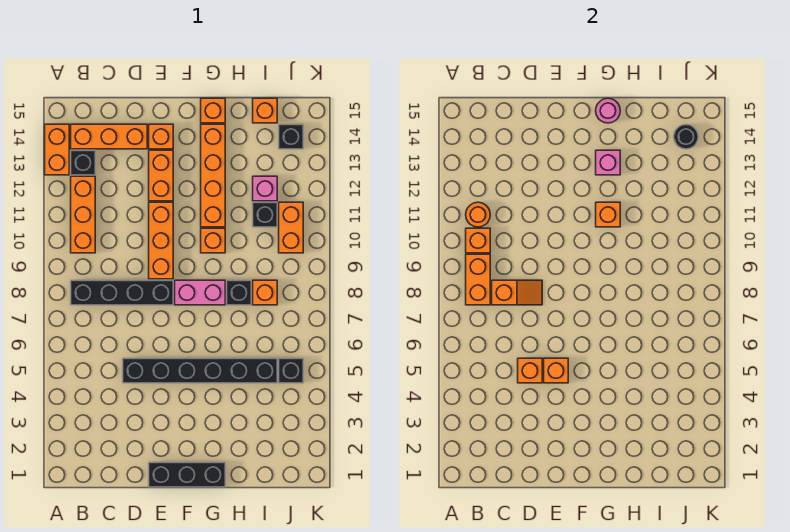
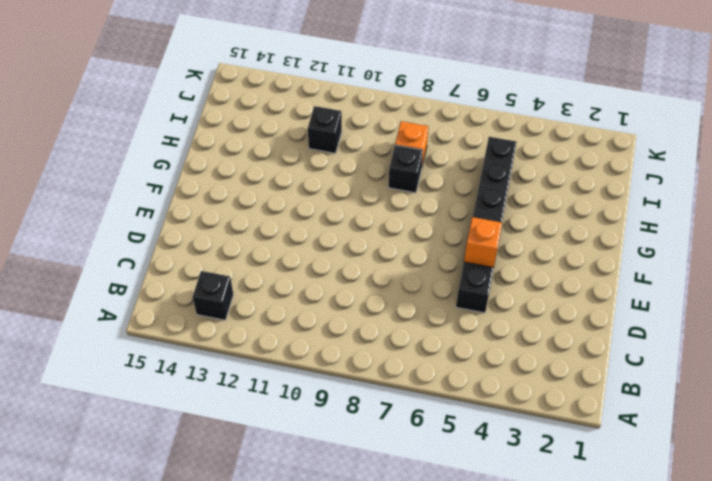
none -> orange 1x2 brick [45,124,69,175]
none -> black 1x4 brick [71,280,173,305]
none -> orange 1x3 brick [71,176,95,253]
none -> orange 1x3 brick [71,124,147,149]

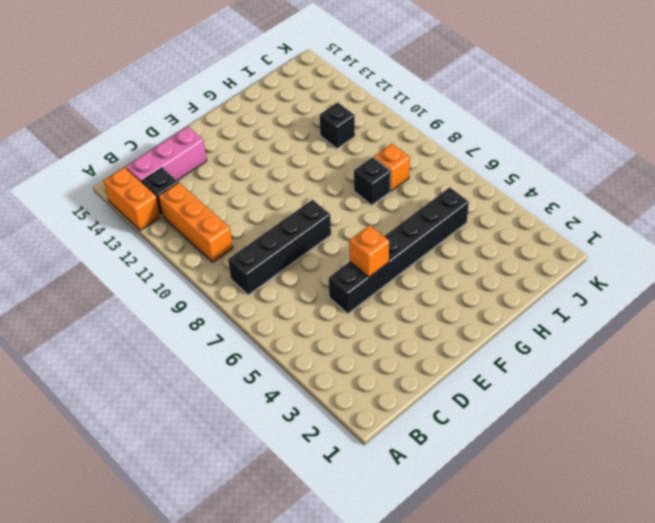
pink 1x3 brick [126,127,207,182] -> orange 1x3 brick [71,124,147,149]
none -> black 1x3 brick [149,462,225,487]
none -> orange 1x3 brick [149,202,173,279]
none -> orange 1x2 brick [149,150,173,201]
none -> orange 1x1 brick [149,124,173,149]

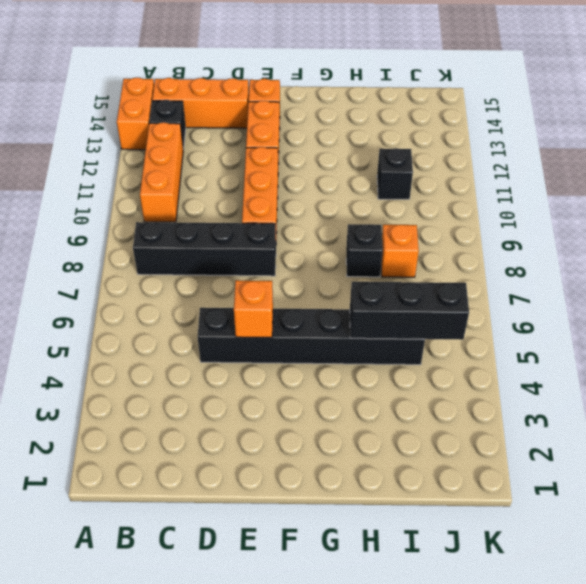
black 1x3 brick [350,282,469,340] -> black 1x3 brick moved to [149,462,225,487]
none -> pink 1x2 brick [175,280,225,305]
none -> orange 1x1 brick [201,228,225,253]
none -> orange 1x4 brick [201,124,225,227]
none -> orange 1x1 brick [201,98,225,123]

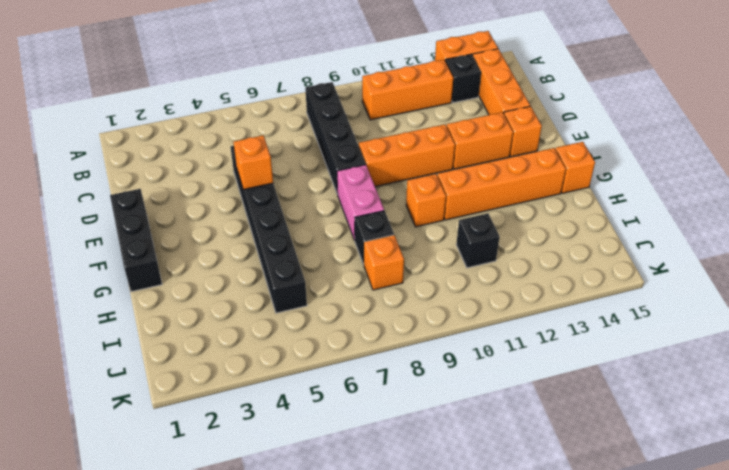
none -> pink 1x1 brick [253,176,277,201]
none -> orange 1x1 brick [253,98,277,123]
none -> black 1x1 brick [279,358,303,383]
none -> orange 1x2 brick [279,202,303,253]

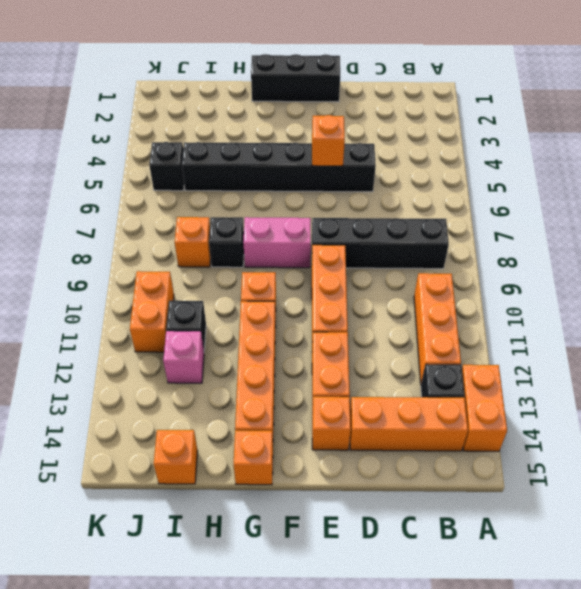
none -> black 1x1 brick [279,124,303,149]
none -> orange 1x2 brick [466,254,490,305]
none -> orange 1x1 brick [466,228,490,253]
none -> orange 1x1 round brick [466,202,490,227]

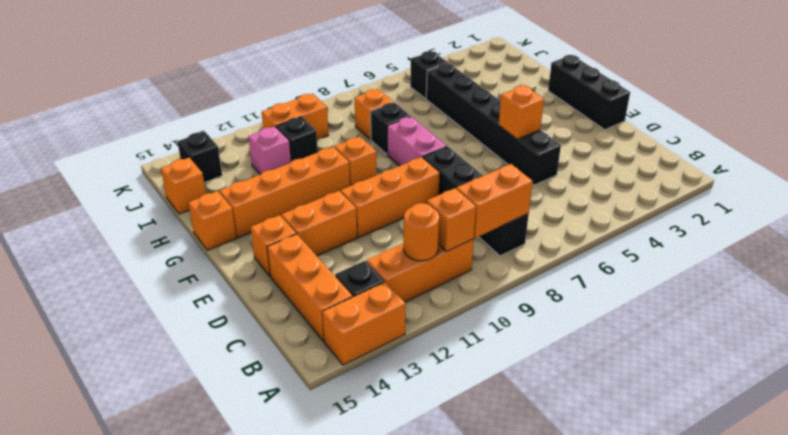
none -> orange 1x2 slope [492,280,542,305]
none -> orange 1x1 brick [518,358,542,383]
none -> orange 1x1 brick [596,202,620,227]
none -> pink 1x1 brick [596,150,620,175]

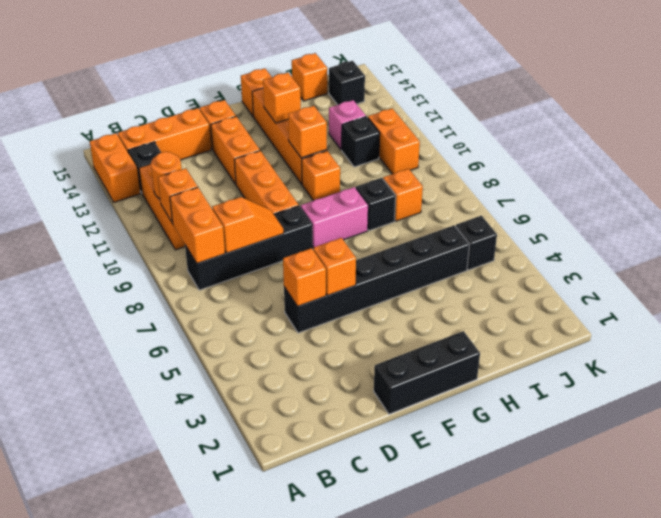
orange 1x1 brick [263,73,301,123] -> pink 1x1 brick [596,150,620,175]
none -> pink 1x1 round brick [596,98,620,123]
none -> black 1x1 round brick [674,124,698,149]

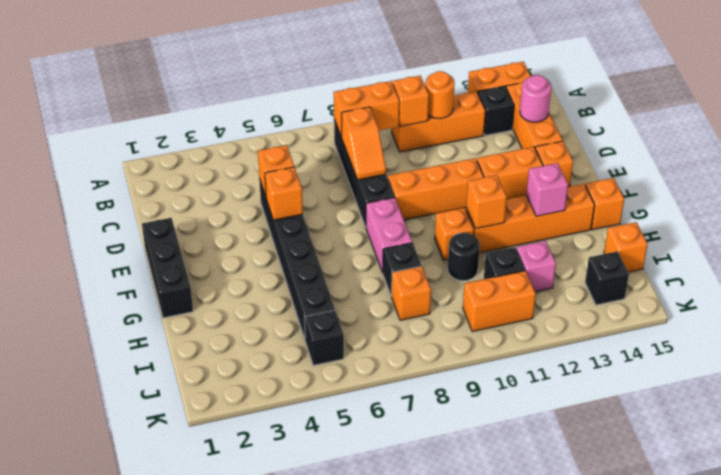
pink 1x1 round brick [520,75,551,122] -> pink 1x1 round brick moved to [596,98,620,123]
black 1x1 round brick [448,233,480,281] -> black 1x1 round brick moved to [674,124,698,149]

